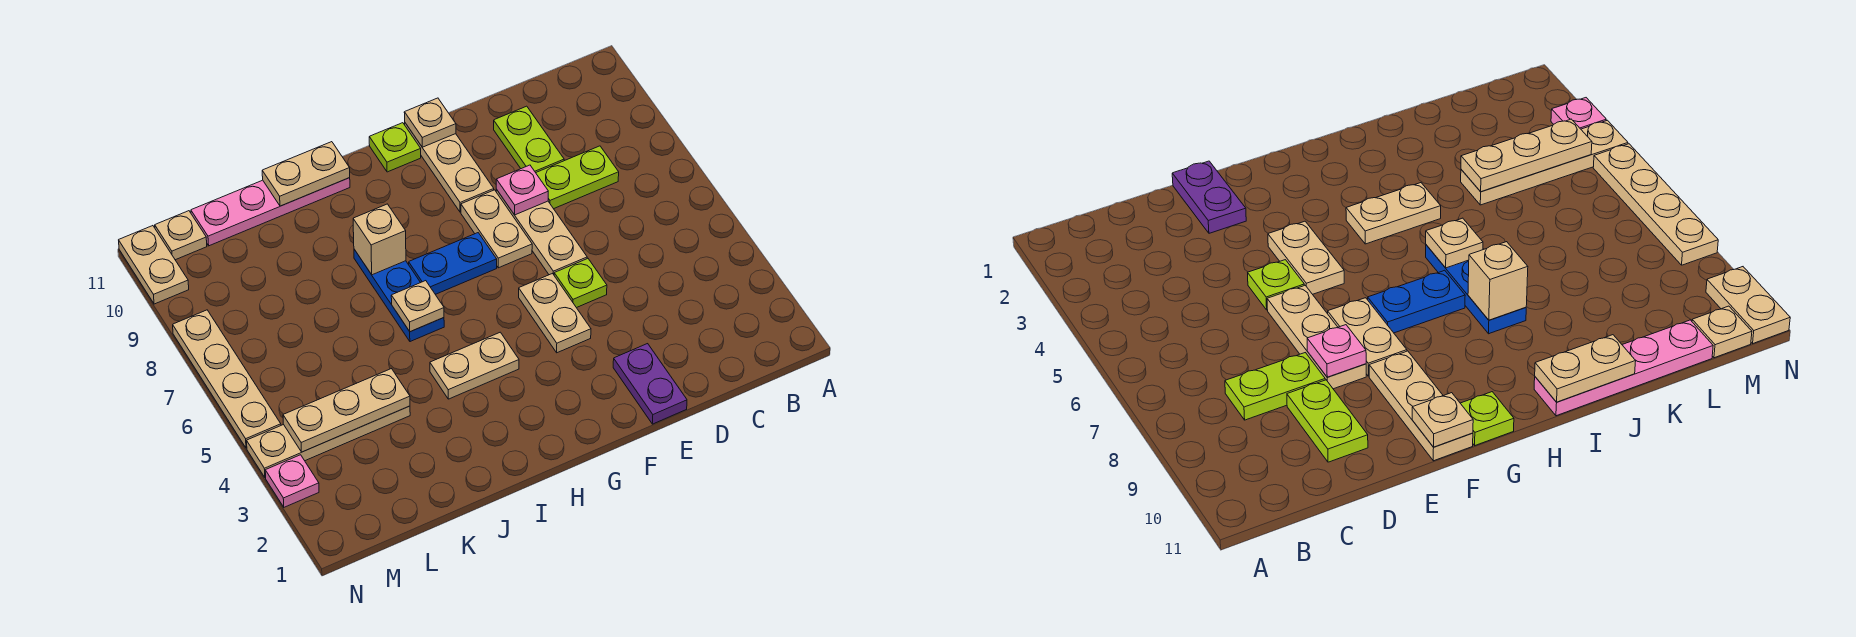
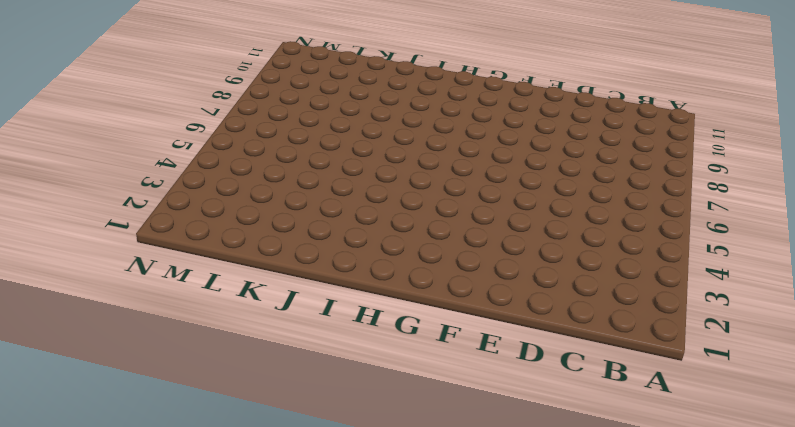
none -> lime 1x2 plate [536,146,619,209]
none -> lime 1x2 plate [494,106,564,173]
none -> purple 1x2 plate [613,344,687,424]

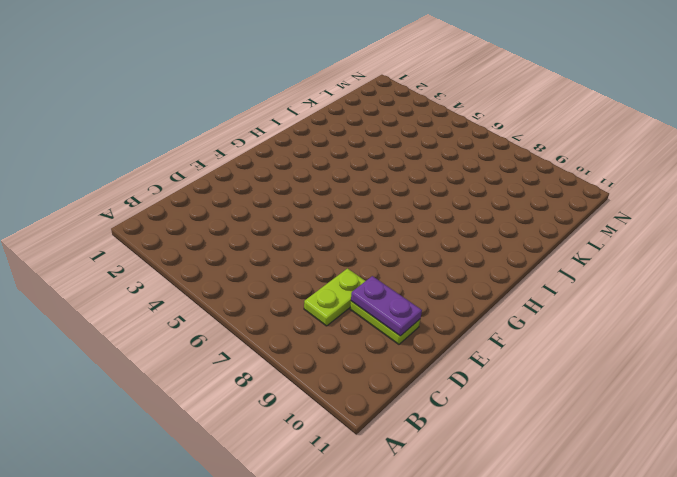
purple 1x2 plate [351,276,422,336] -> purple 1x2 plate moved to [613,344,687,424]
none -> lime 1x1 plate [554,258,607,308]
none -> tan 1x3 plate [496,189,587,275]
none -> tan 1x2 plate [519,274,591,353]

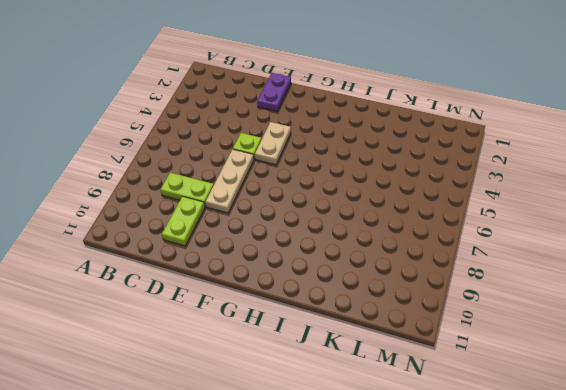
none -> tan 1x2 plate [461,190,532,268]
none -> tan 1x3 plate [405,123,494,212]
none -> blue 1x2 plate [409,233,497,294]

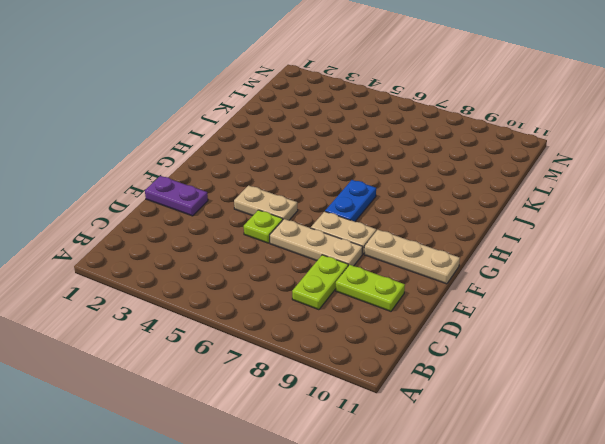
none -> lime 1x1 plate [369,123,421,172]
none -> tan 1x2 plate [430,332,519,399]
none -> blue 1x3 plate [354,249,444,342]

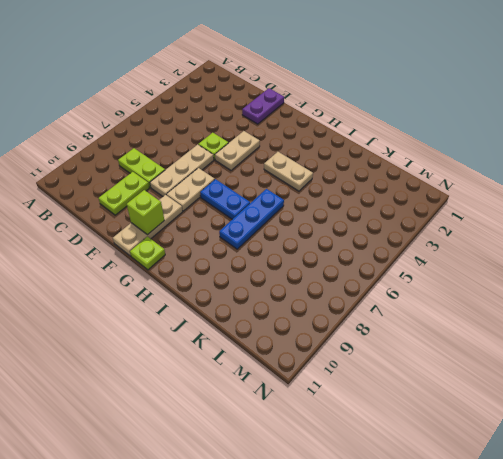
lime 1x1 brick [127,190,164,235] -> none
none -> pink 1x4 plate [191,178,350,246]
none -> tan 1x4 plate [247,406,410,478]
none -> tan 1x1 plate [155,211,207,260]

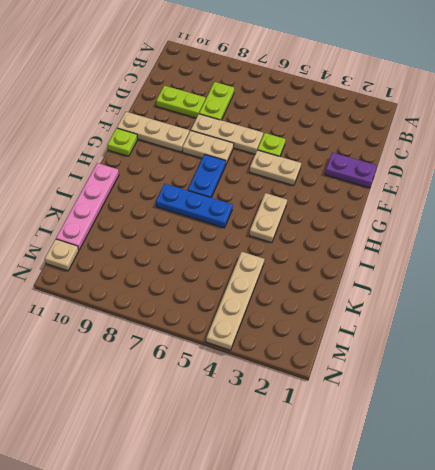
none -> pink 1x1 plate [265,455,319,507]
none -> tan 1x4 plate [173,310,281,448]
none -> tan 1x2 plate [119,226,189,304]

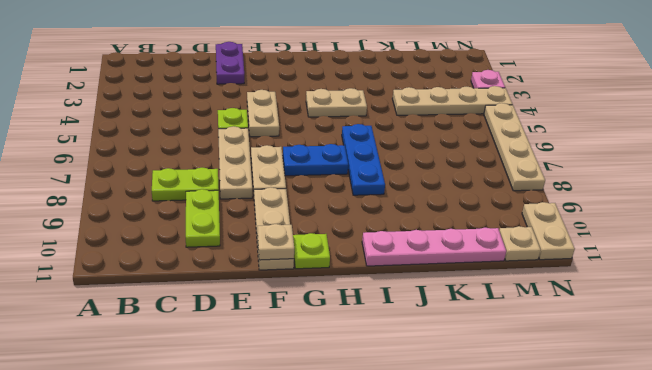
none -> pink 1x1 plate [496,165,548,215]
none -> tan 1x1 plate [391,281,444,332]
none -> tan 1x1 brick [353,204,406,275]

